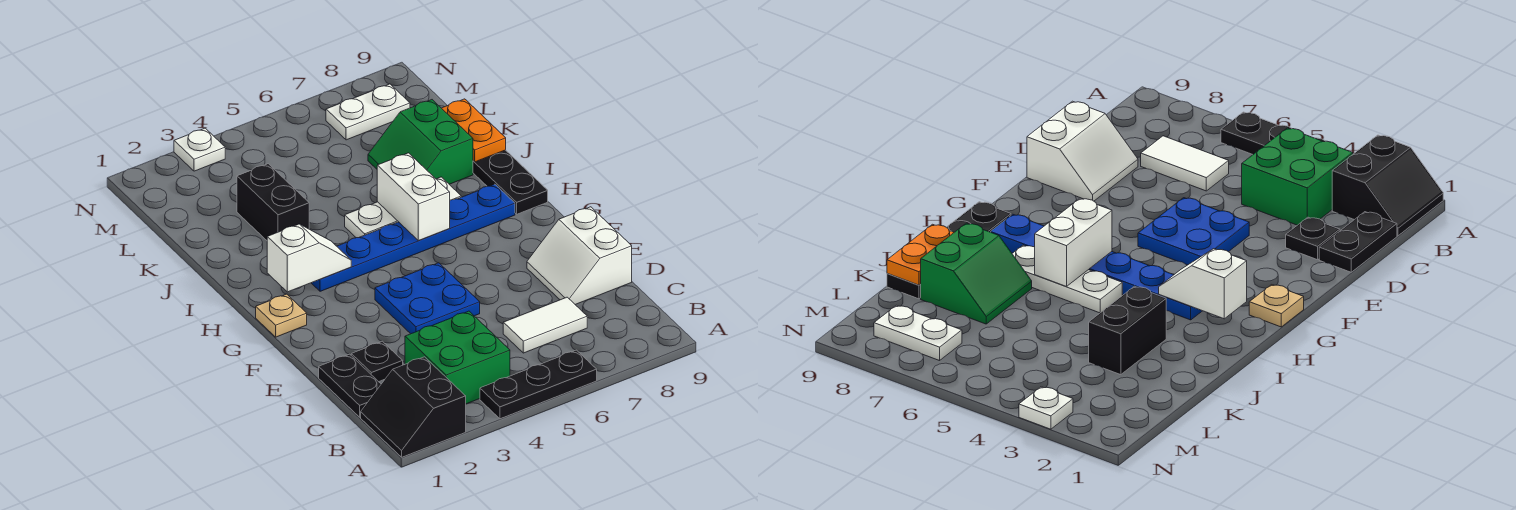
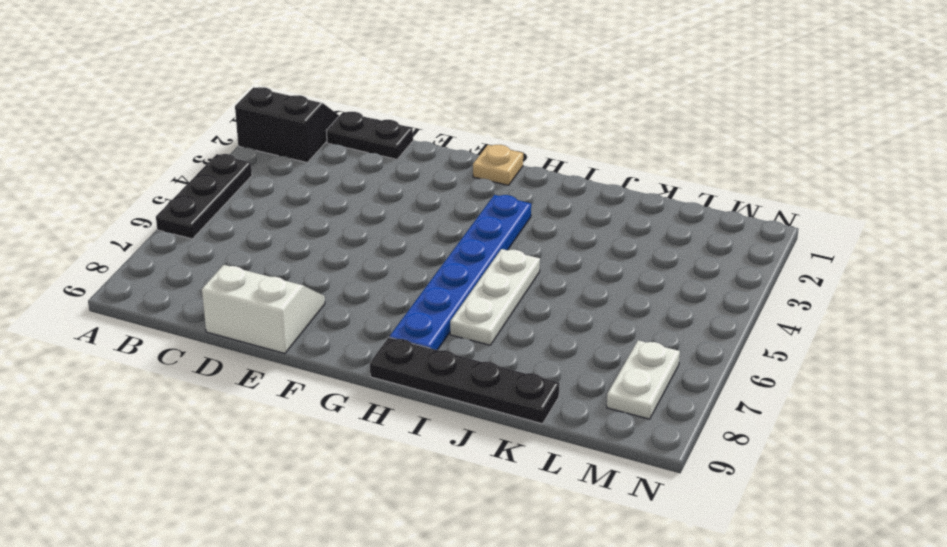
none -> green 2x2 brick [405,311,510,404]
none -> white 1x2 tile [503,297,587,353]
none -> black 1x1 plate [351,341,403,382]

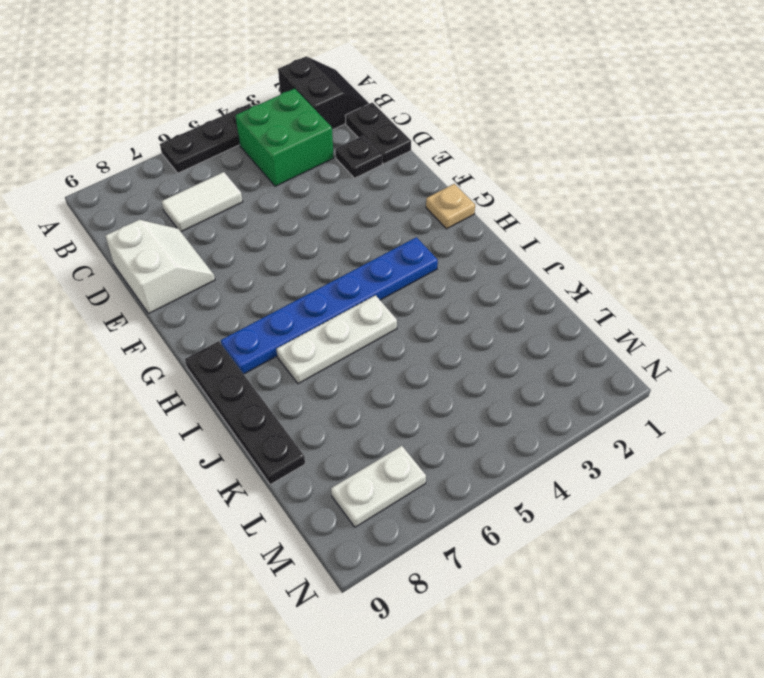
none -> blue 2x2 plate [375,263,480,334]
none -> black 1x2 brick [237,164,309,240]
none -> green 2x2 slope [368,100,473,184]

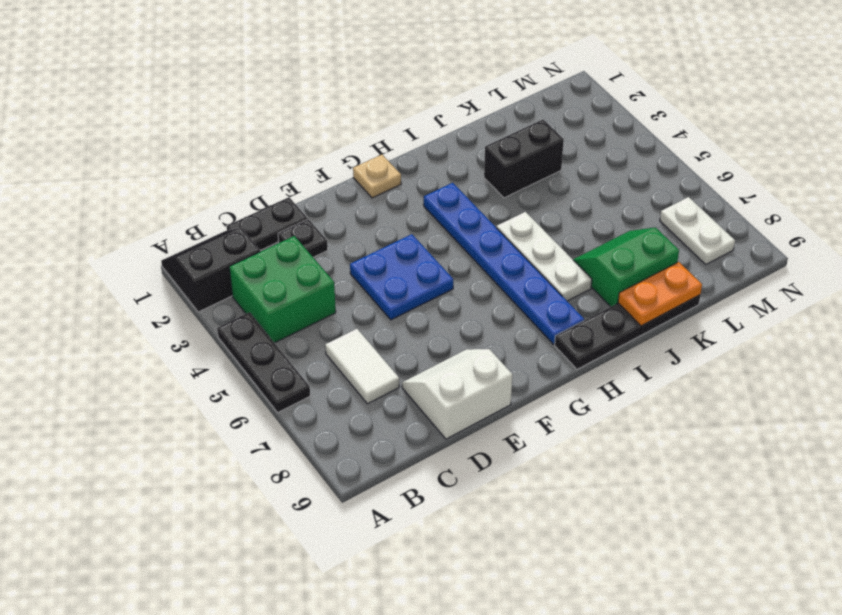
none -> white 1x1 plate [174,128,225,171]
none -> white 1x2 slope [267,224,351,292]
none -> white 1x2 brick [377,153,450,241]

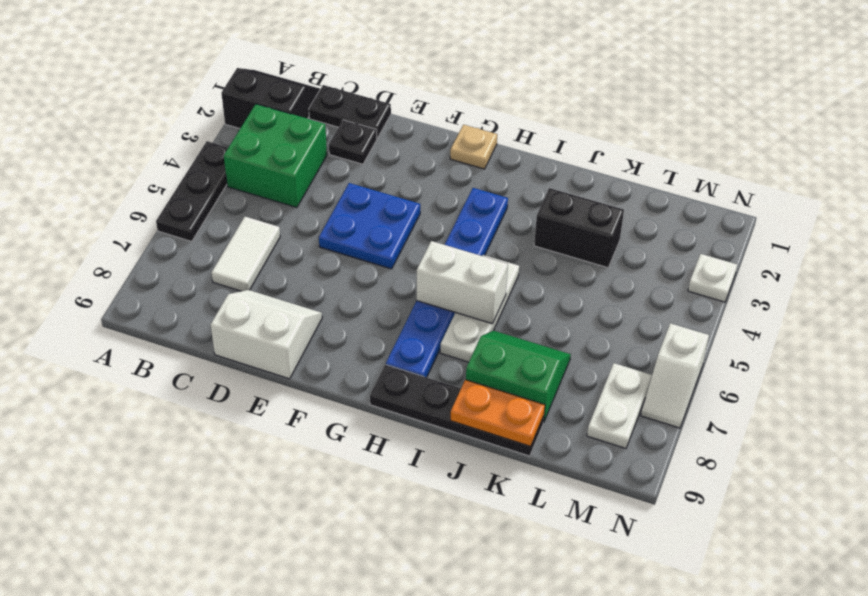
white 1x2 slope [641,323,709,428] -> white 1x2 slope moved to [267,224,351,292]

